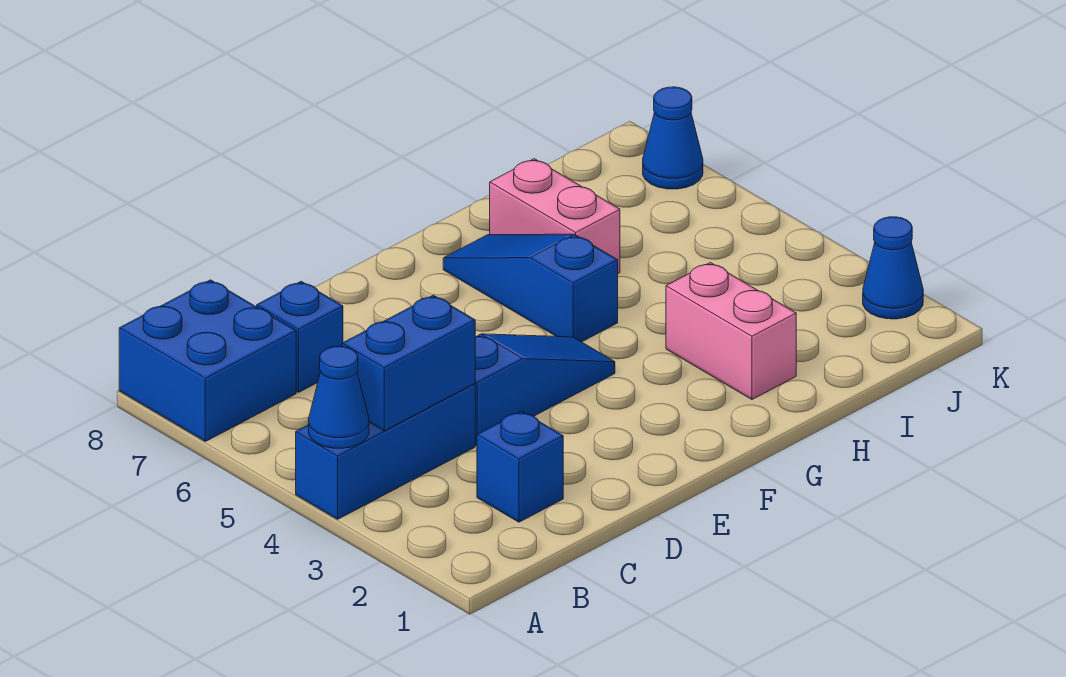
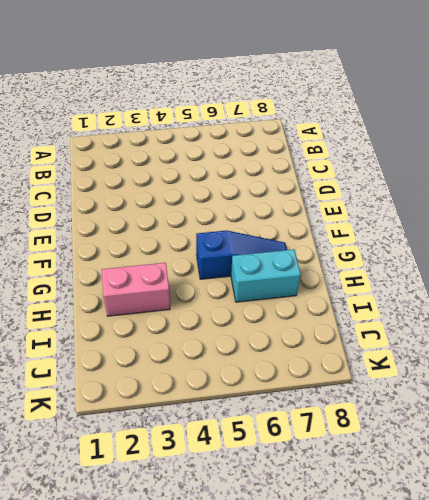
cyan 1x2 brick [231,249,301,302] -> pink 1x2 brick [490,159,620,273]
none -> blue 1x3 brick [296,384,475,519]
none -> blue 2x2 brick [119,280,296,441]
none -> blue 1x1 brick [477,411,563,522]

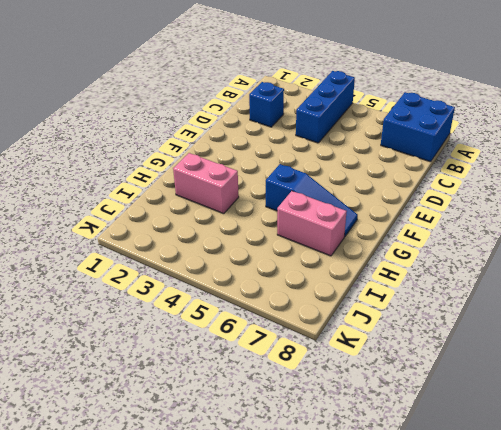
none -> blue 1x1 brick [257,281,343,392]
none -> blue 1x3 slope [475,334,615,445]
none -> blue 1x1 cone [863,217,923,319]

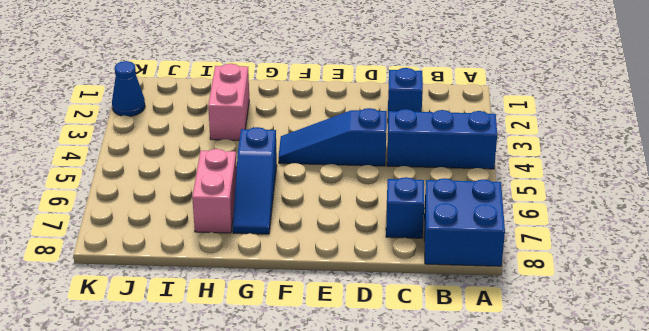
none -> blue 1x1 cone [643,87,703,189]
none -> blue 1x1 cone [309,346,369,448]
none -> blue 1x2 brick [342,295,475,431]

